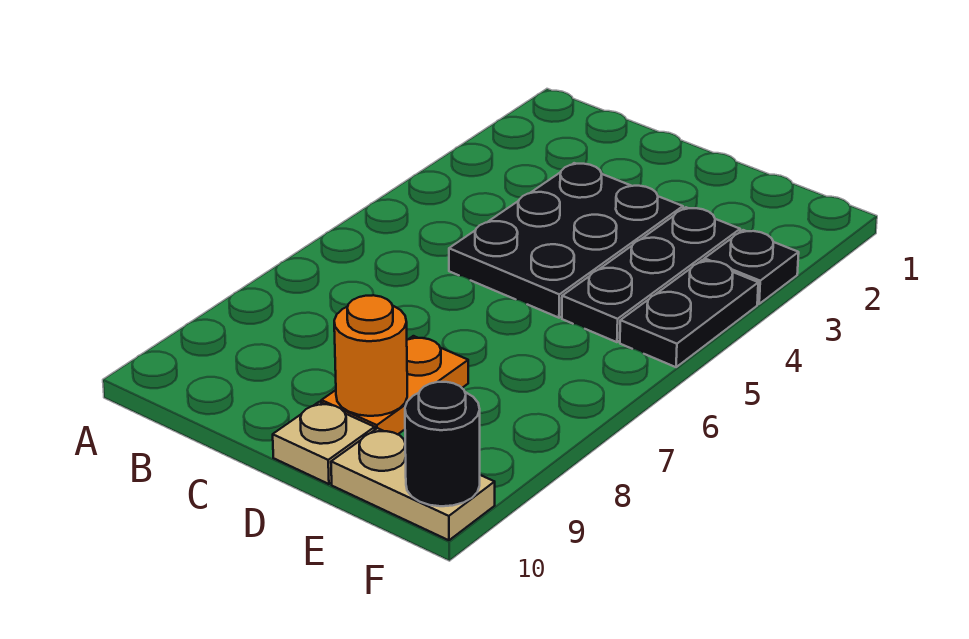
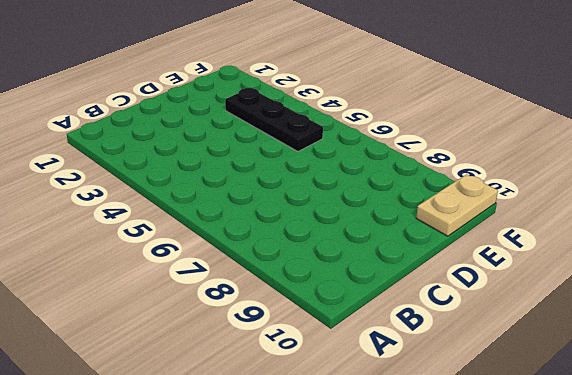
none -> black 2x3 plate [449,163,683,318]
none -> orange 1x2 plate [321,336,468,434]

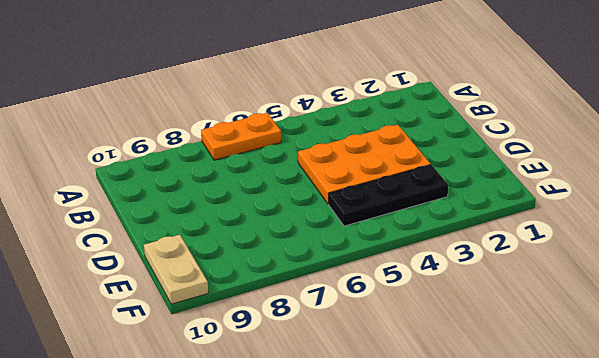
orange 1x2 plate [201,113,281,160] -> orange 1x2 plate moved to [321,336,468,434]
orange 2x3 plate [298,125,431,204] -> black 2x3 plate [449,163,683,318]
none -> tan 1x1 plate [273,402,375,484]
none -> black 1x1 plate [704,230,799,304]

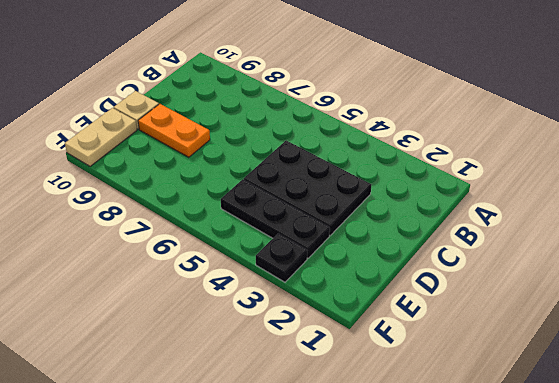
none -> black 1x2 plate [620,260,758,367]
none -> orange 1x1 round brick [334,295,407,416]

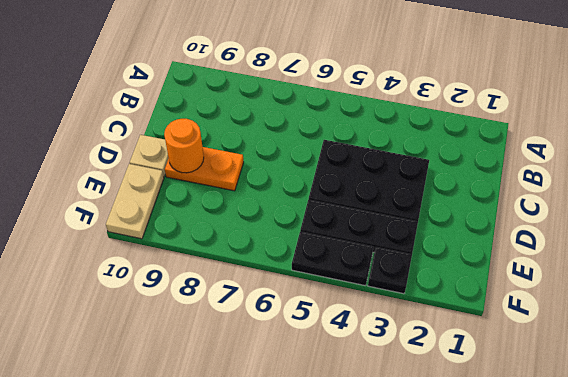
none -> black 1x1 round brick [405,382,480,506]

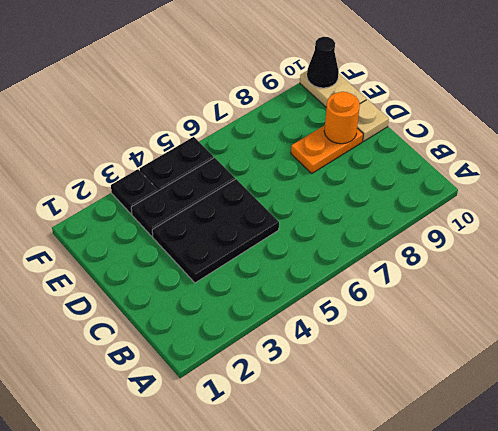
black 1x1 cone [307,37,339,88] -> black 1x1 round brick [405,382,480,506]

